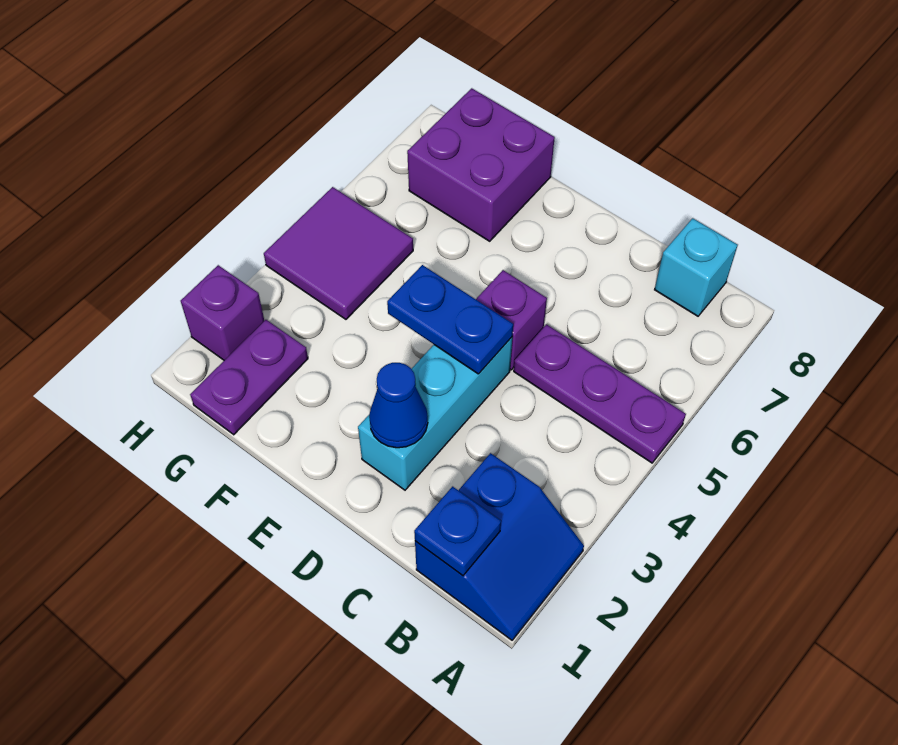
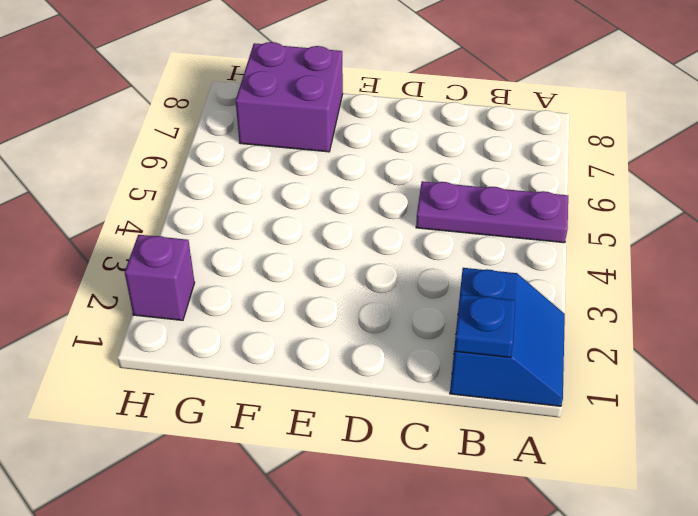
none -> cyan 1x1 brick [655,218,738,316]
none -> cyan 1x3 brick [358,337,512,490]
none -> purple 1x1 brick [476,270,547,370]

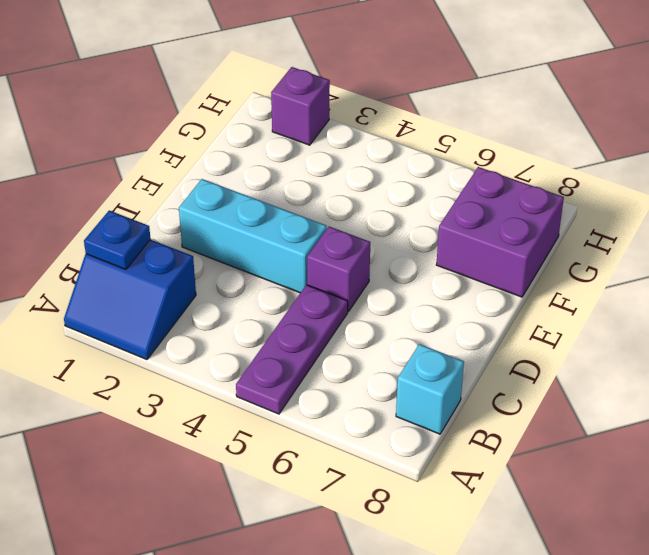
none -> purple 1x2 plate [190,320,308,435]
none -> purple 2x2 tile [264,187,413,319]
none -> blue 1x1 cone [369,363,428,448]

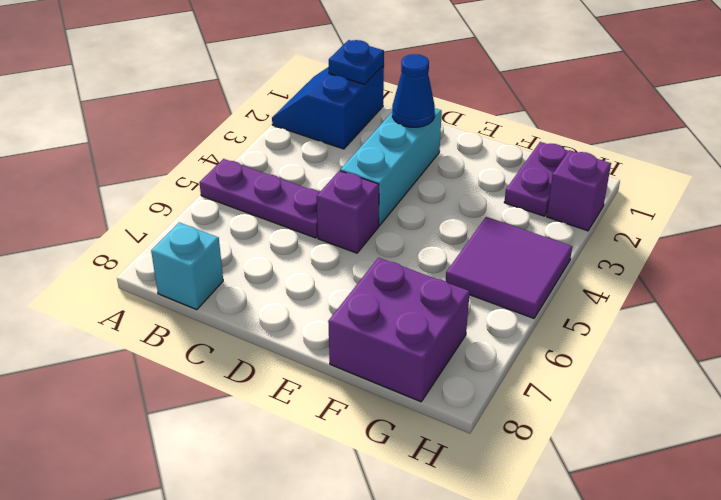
none -> blue 1x2 plate [387,265,513,374]

